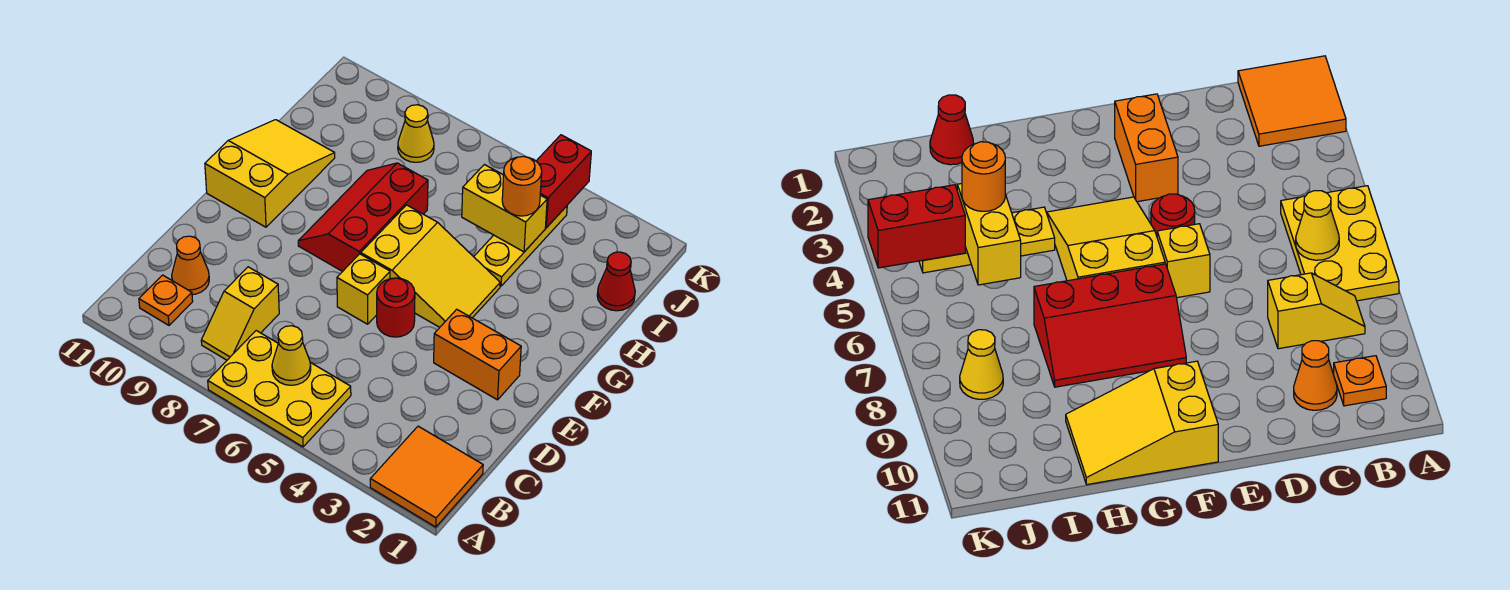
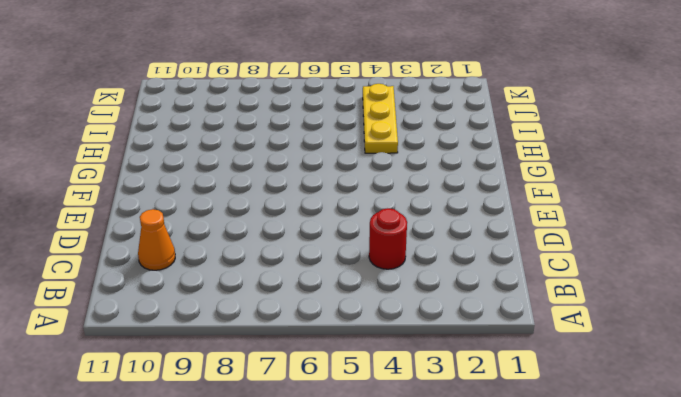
red 1x1 round brick [369,208,407,269] -> red 1x1 round brick moved to [377,278,415,337]
none -> orange 2x2 tile [370,426,483,527]
none -> yellow 2x3 plate [208,331,351,447]
none -> yellow 1x2 slope [201,267,279,360]

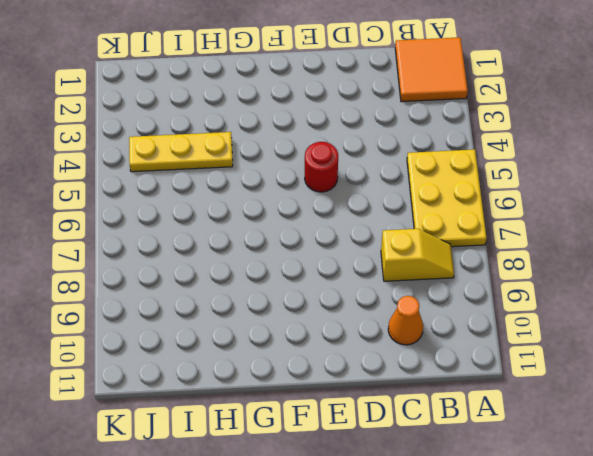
none -> orange 1x1 plate [139,275,193,325]
none -> orange 1x2 brick [434,309,521,400]
none -> yellow 1x1 brick [337,254,390,324]

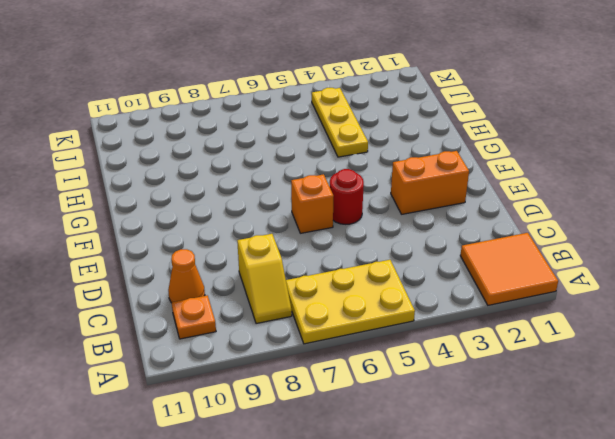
orange 1x1 brick [291,174,334,233] -> yellow 1x1 brick [337,254,390,324]
none -> yellow 2x3 slope [361,205,500,327]
none -> red 2x3 slope [298,163,428,272]
none -> yellow 2x3 slope [205,120,335,227]

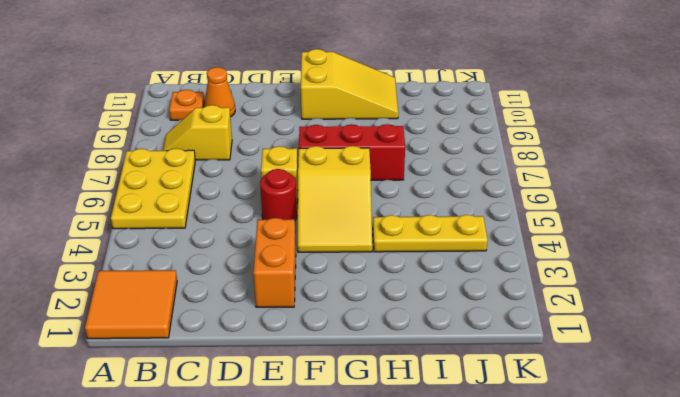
none -> red 1x1 cone [597,252,635,311]
none -> yellow 1x1 cone [398,105,434,162]
none -> yellow 1x1 cone [272,326,311,385]

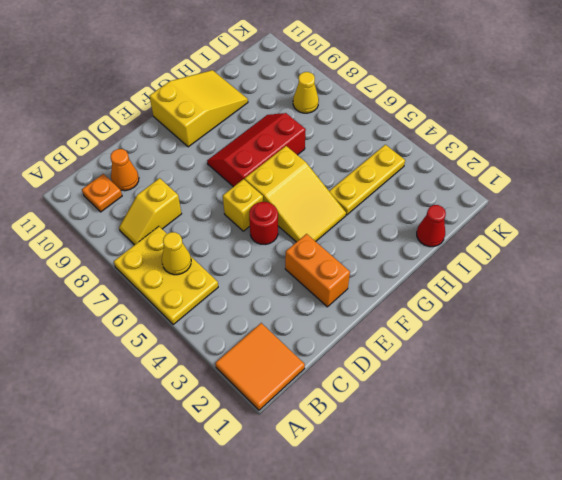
none -> yellow 1x2 brick [462,165,547,252]
none -> red 1x2 brick [536,135,591,228]
none -> orange 1x1 round brick [502,156,542,216]

